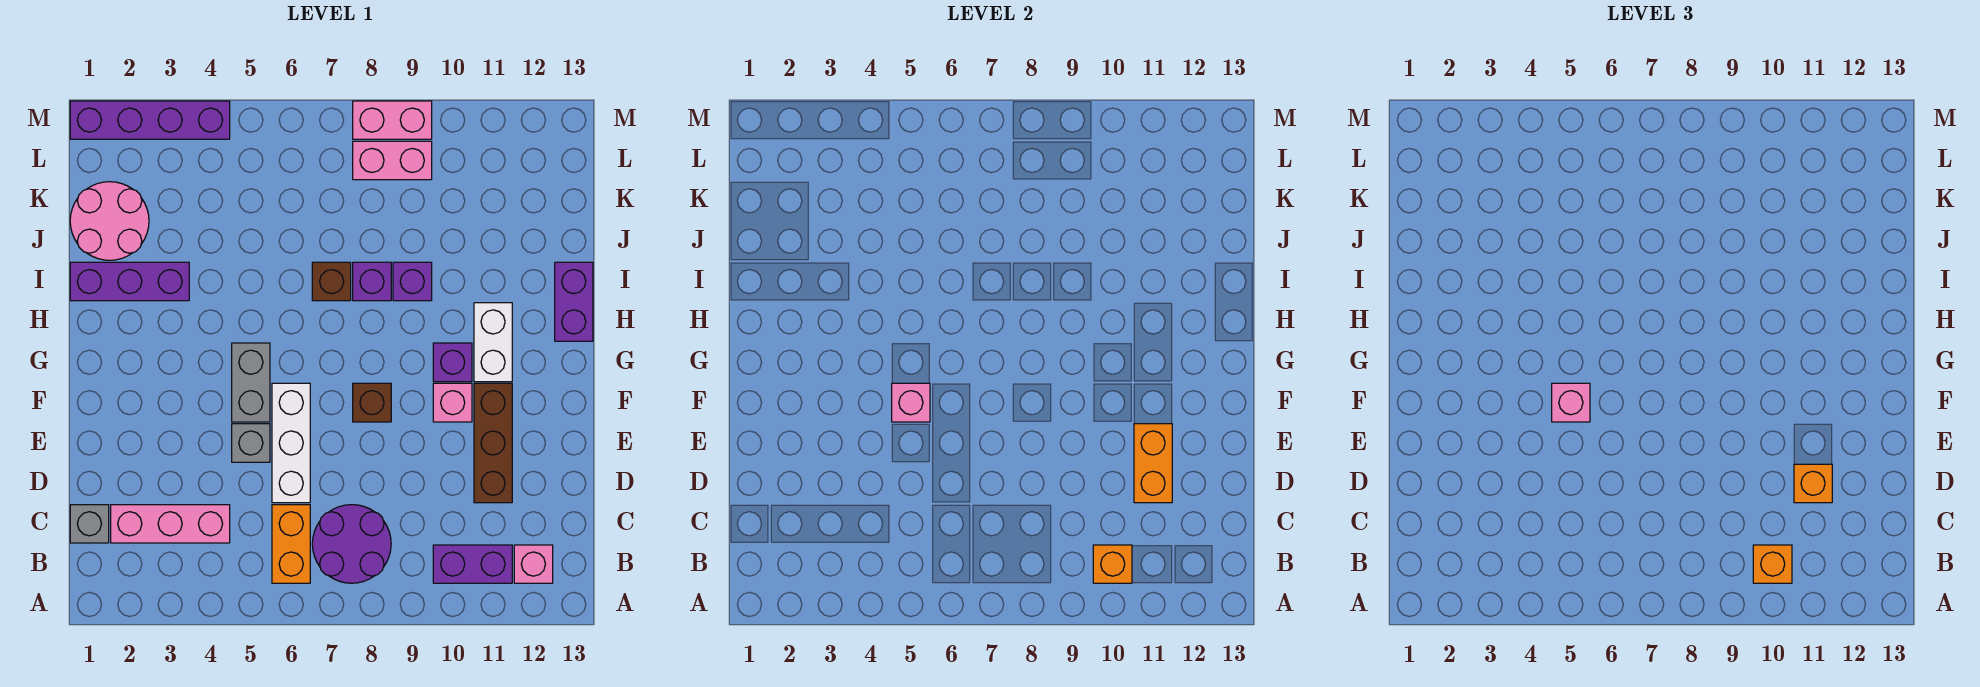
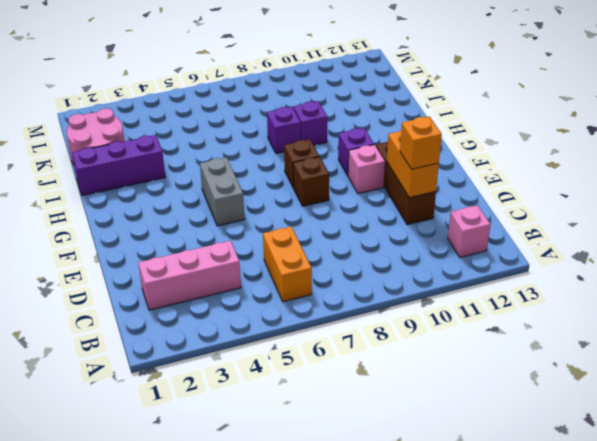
brown 1x1 brick [284,140,319,188] -> brown 1x1 brick moved to [312,262,351,301]
none -> purple 2x2 round brick [312,505,391,583]
none -> purple 1x2 brick [433,545,512,583]
none -> grey 1x1 brick [70,505,109,543]

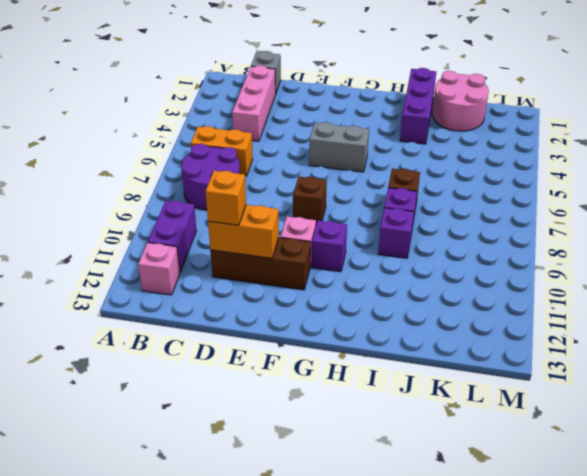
none -> white 1x3 brick [272,383,310,503]
none -> grey 1x1 brick [232,424,270,462]
none -> white 1x2 brick [474,303,512,382]

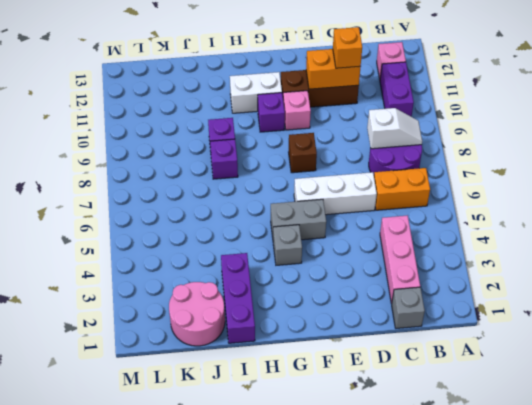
white 1x2 slope [367,108,422,149] -> none
grey 1x1 brick [273,225,302,265] -> grey 1x1 brick moved to [232,424,270,462]
none -> purple 1x2 brick [555,262,593,341]
none -> brown 1x1 brick [312,262,351,301]
none -> pink 1x2 brick [353,141,432,180]

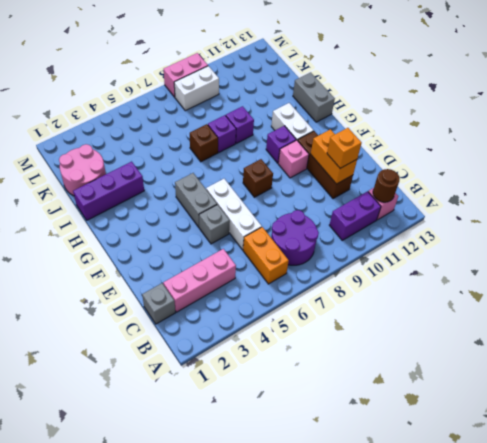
brown 1x1 round brick [373,169,400,202] -> none
grey 1x2 brick [293,72,335,122] -> purple 1x2 brick [555,262,593,341]
white 1x2 brick [174,66,219,111] -> pink 1x2 brick [353,141,432,180]
none -> purple 1x4 brick [70,101,230,139]
none -> orange 1x1 brick [1093,545,1132,583]
none -> pink 1x1 brick [892,383,930,422]

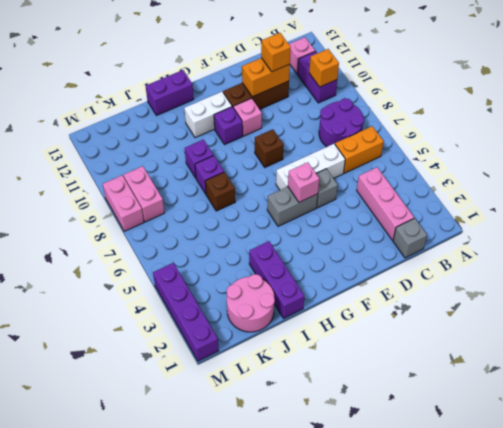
none -> orange 1x1 brick [1753,545,1792,583]
none -> pink 1x1 brick [1552,383,1590,422]

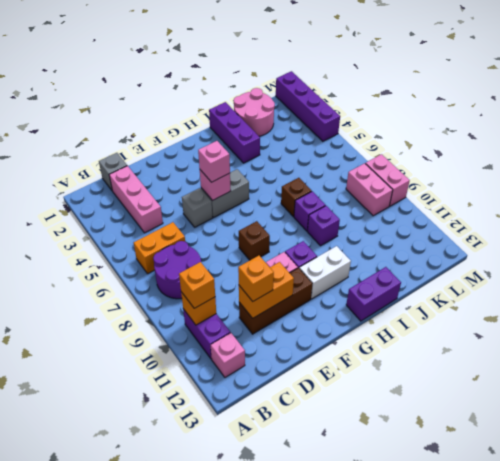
none -> white 1x3 brick [272,383,310,503]

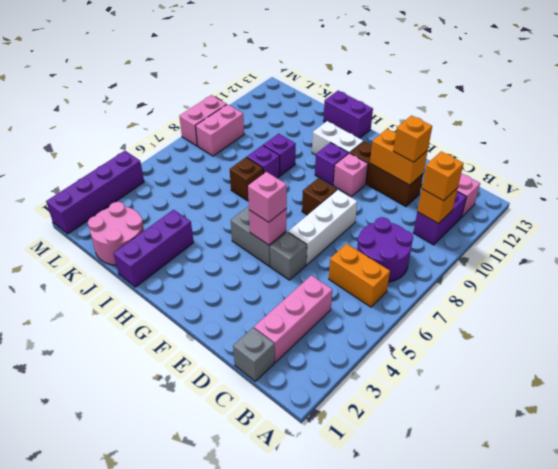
white 1x3 brick [288,190,357,265] -> white 1x3 brick turned to [272,383,310,503]

